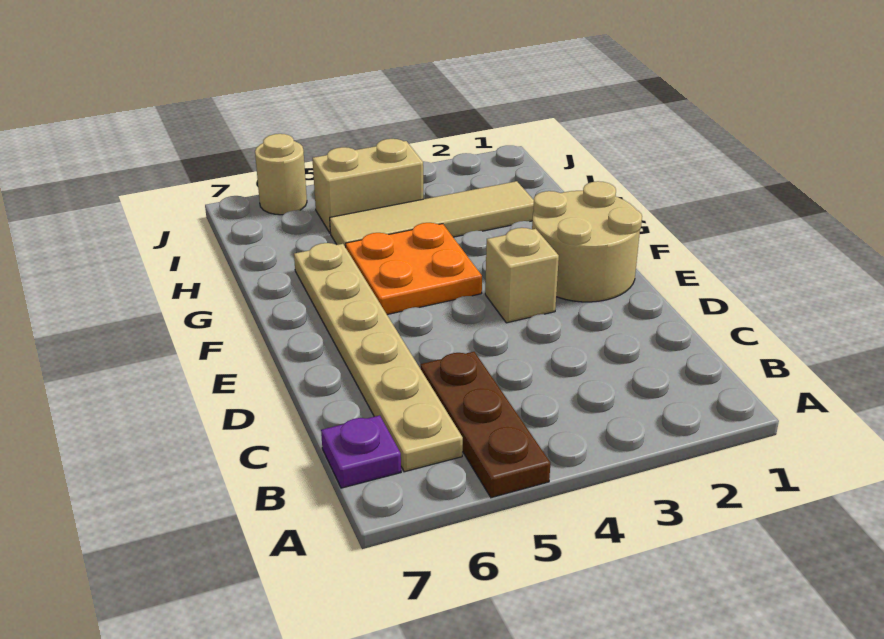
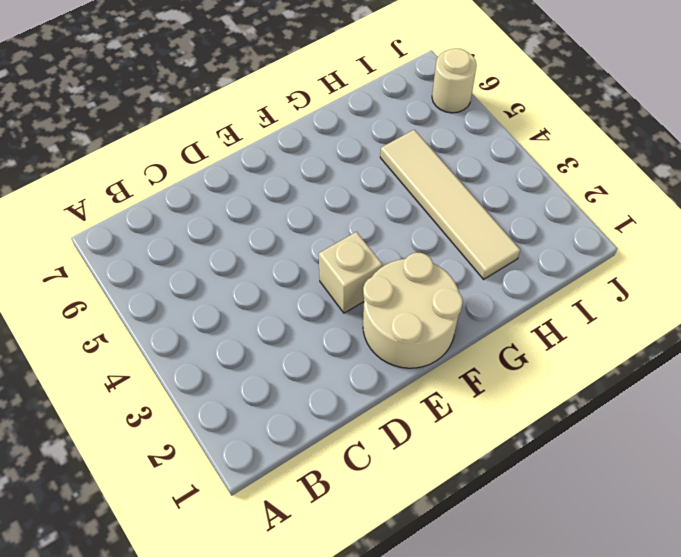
none -> brown 1x3 plate [421,352,550,498]
none -> tan 1x6 plate [294,243,463,472]

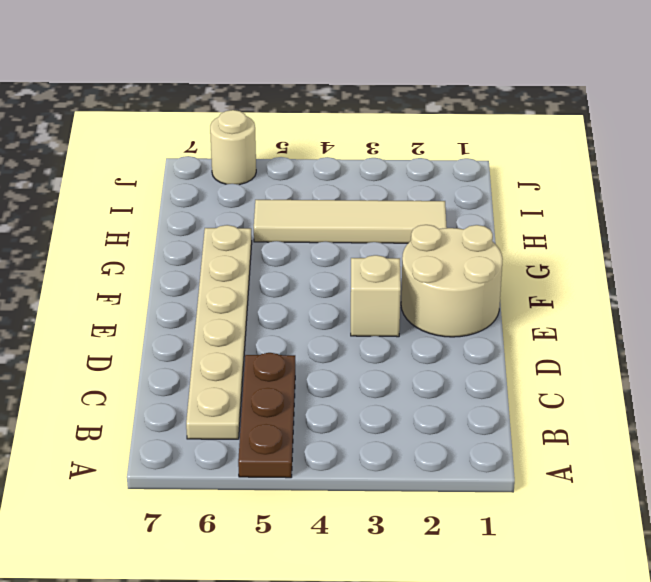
none -> purple 1x1 plate [321,415,401,488]
none -> orange 2x2 plate [346,223,482,315]

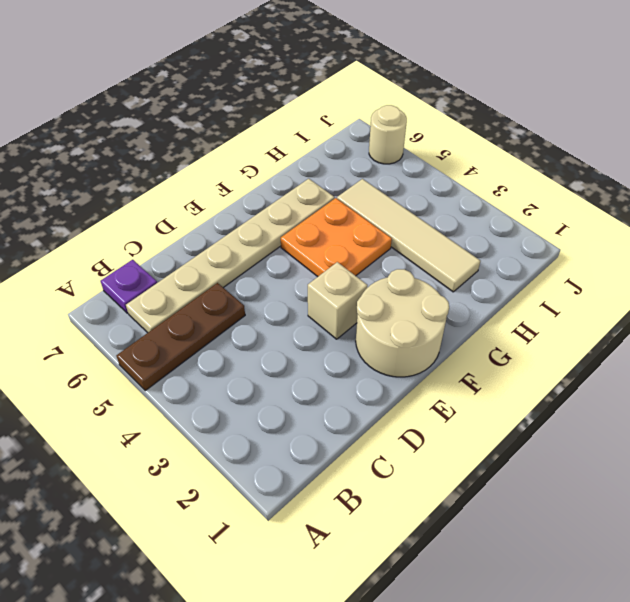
none -> tan 1x2 brick [312,139,423,233]

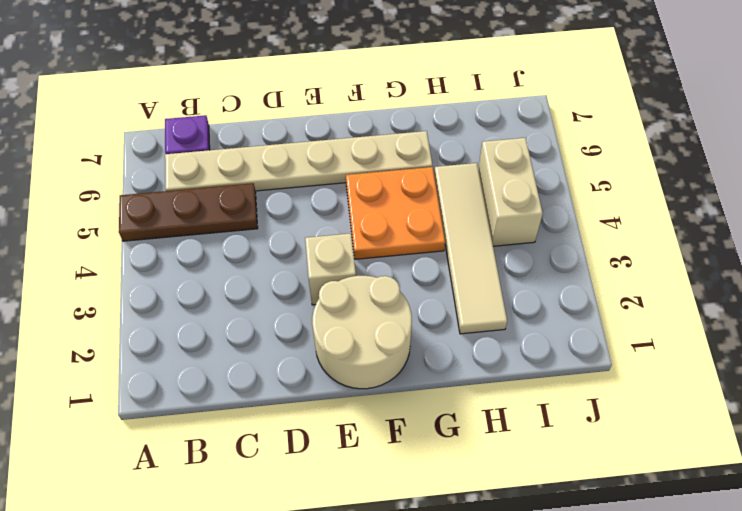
none -> tan 1x1 round brick [255,134,307,215]

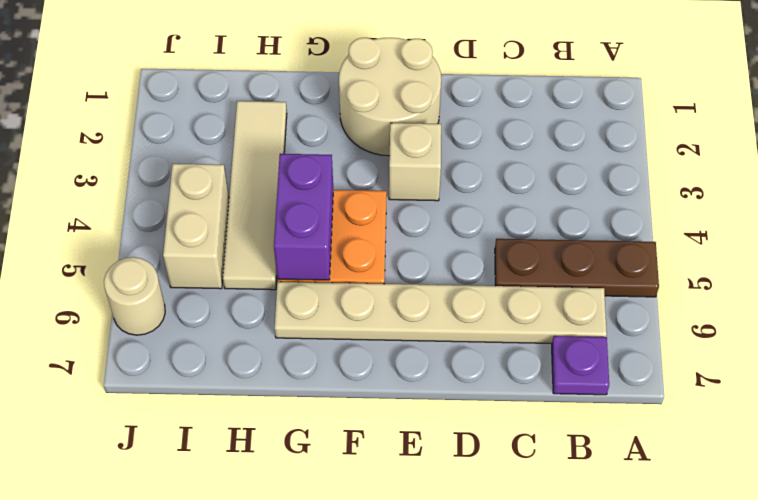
purple 1x2 brick [274,154,333,280] -> none

